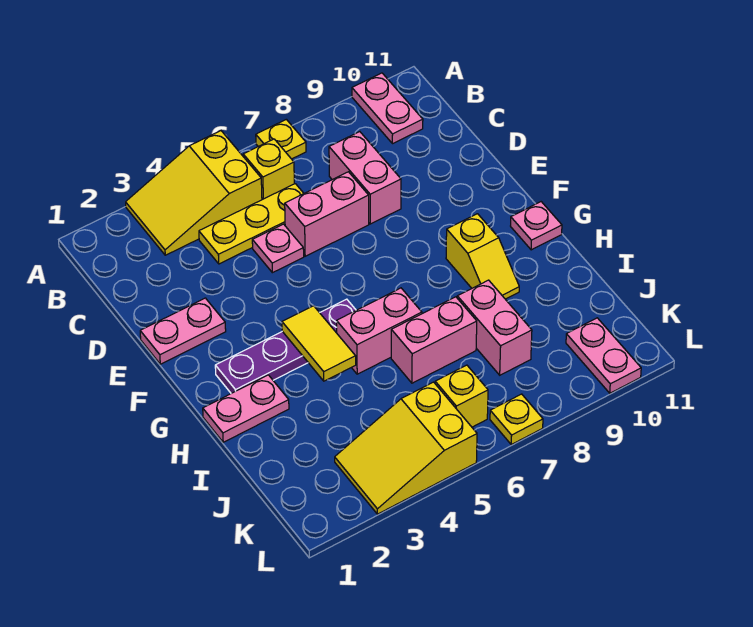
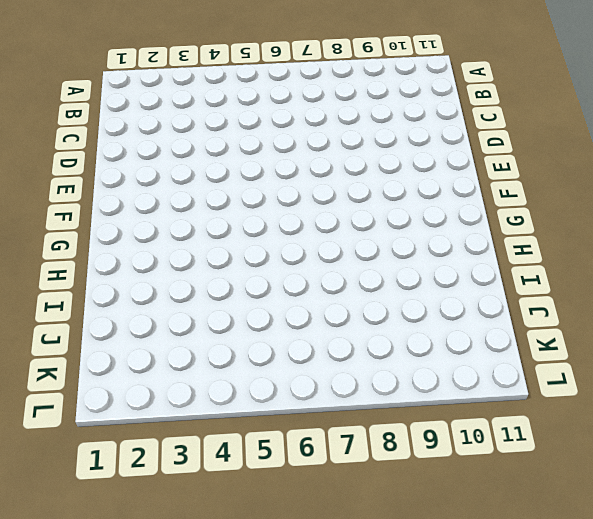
none -> yellow 2x3 slope [126,131,262,255]
none -> yellow 1x1 plate [256,119,306,159]
none -> pink 1x2 plate [352,73,423,144]

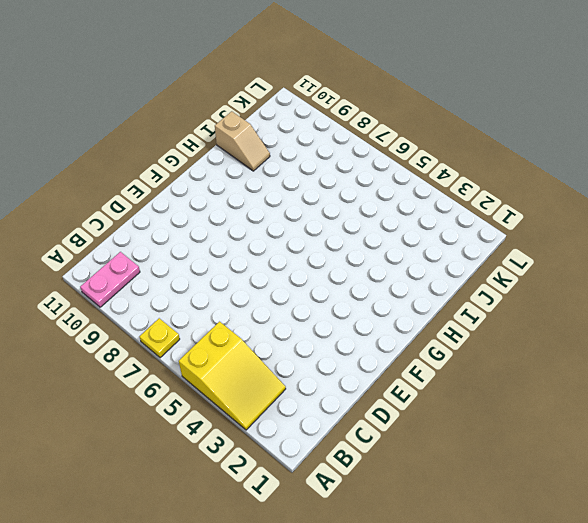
tan 1x2 slope [215,111,270,171] -> none
none -> yellow 1x1 brick [243,139,294,200]
none -> yellow 1x3 plate [199,184,304,264]
none -> pink 1x2 brick [329,132,401,224]

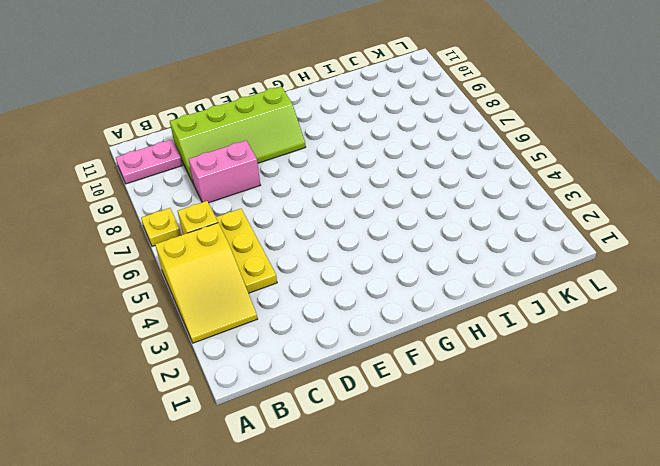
lime 2x4 slope [170,86,306,183] -> none
none -> pink 1x1 plate [252,224,304,273]
none -> pink 1x2 brick [285,172,369,256]
none -> pink 1x2 plate [140,298,226,364]

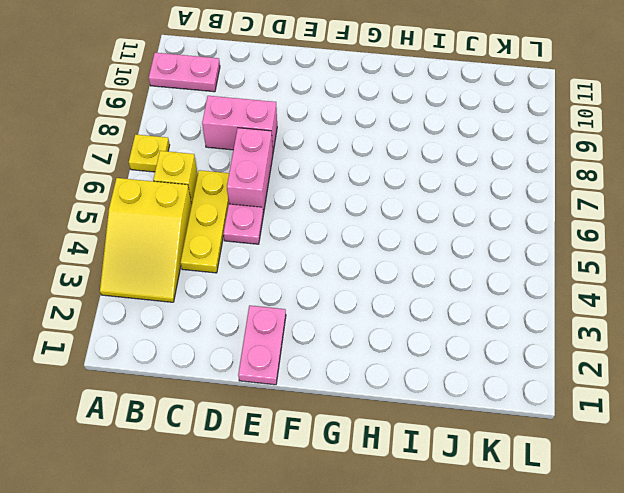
none -> purple 1x4 plate [215,299,356,393]
none -> yellow 1x2 slope [446,214,519,299]
none -> pink 1x1 plate [511,202,562,250]

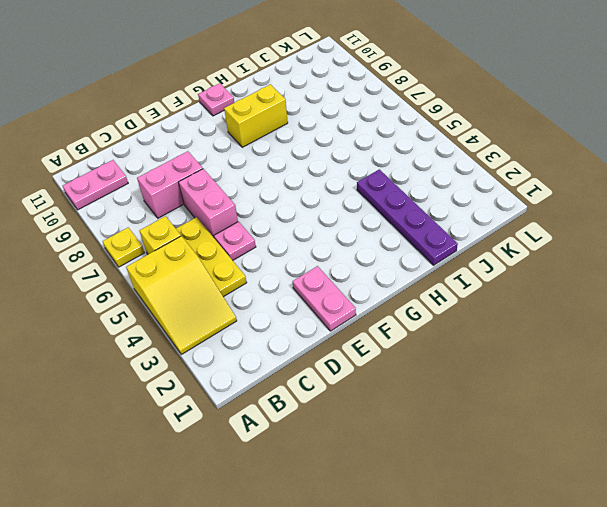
yellow 1x2 brick [224,84,288,147] -> yellow 1x2 slope [446,214,519,299]
purple 1x4 plate [357,169,458,265] -> purple 1x4 plate moved to [215,299,356,393]
none -> pink 1x2 plate [203,375,289,442]
none -> pink 1x2 brick [337,288,422,374]
none -> pink 1x2 brick [391,297,477,383]

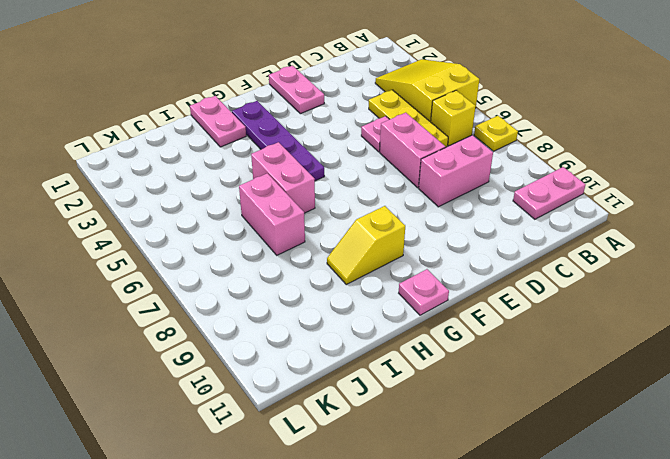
none -> pink 1x2 brick [457,280,532,375]
none -> yellow 2x3 slope [335,382,477,514]
none -> yellow 1x1 brick [435,365,488,427]

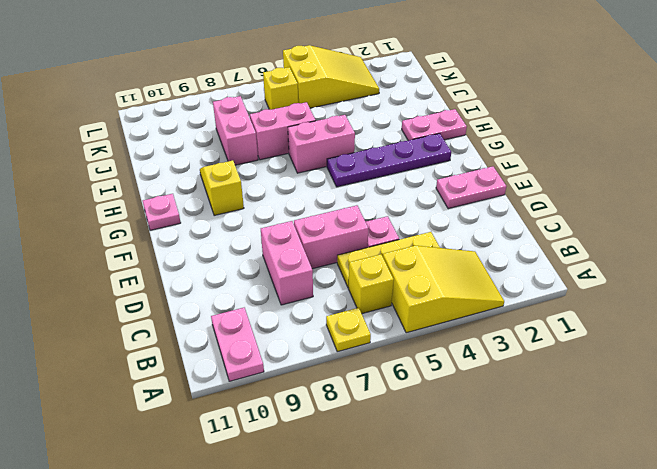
none -> pink 1x2 plate [566,318,641,393]
none -> yellow 1x1 plate [490,394,543,444]
none -> yellow 1x2 tile [282,306,356,381]

